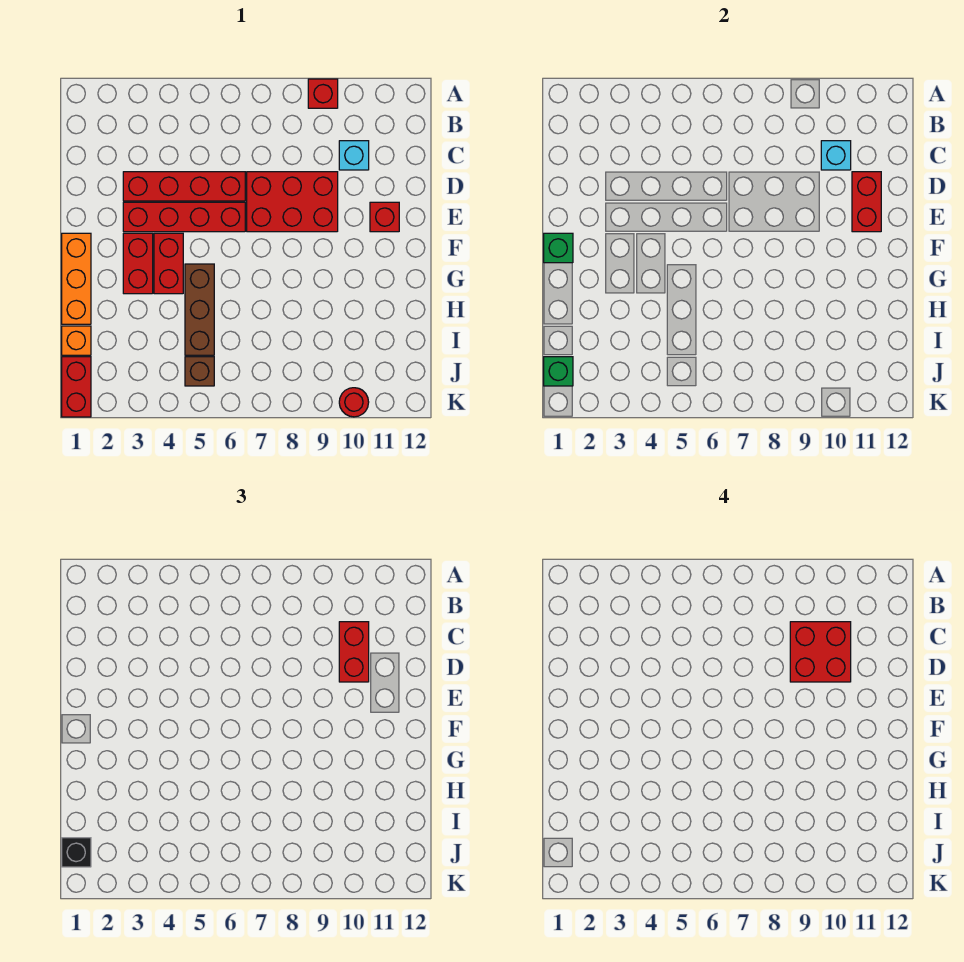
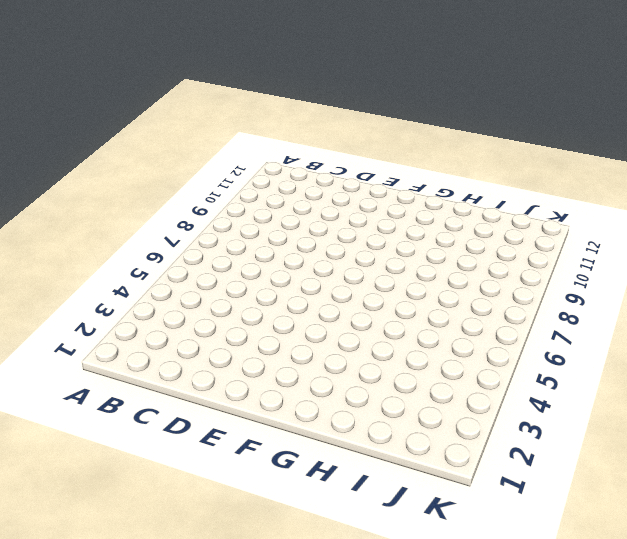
none -> red 1x1 brick [308,79,338,108]
none -> cyan 1x1 brick [339,141,369,170]
none -> red 1x4 brick [123,172,245,201]

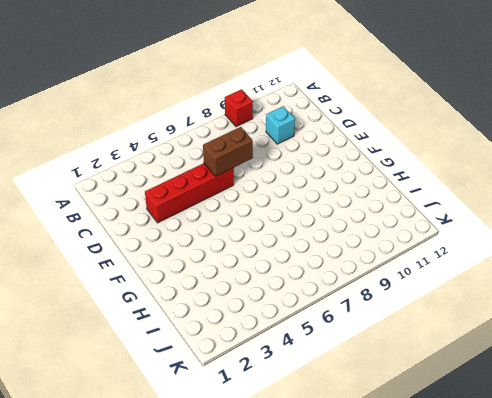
brown 1x2 brick [203,127,253,176] -> none
none -> red 2x3 brick [247,172,338,232]
none -> red 1x4 brick [123,202,245,232]
none -> red 1x1 brick [370,202,399,232]

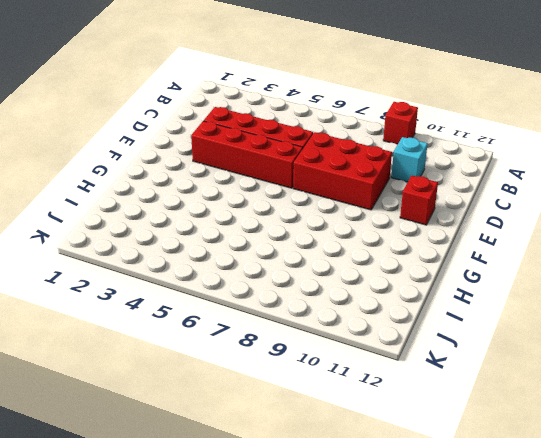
none -> orange 1x3 brick [62,233,91,324]
none -> red 1x2 brick [123,233,153,294]
none -> red 1x2 brick [154,233,183,294]

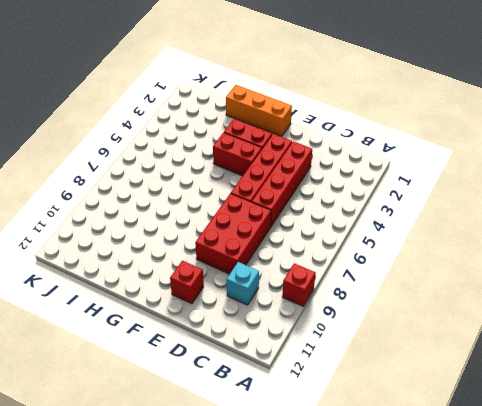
none -> brown 1x3 brick [185,264,214,355]
none -> orange 1x1 brick [62,326,91,355]
none -> red 1x2 brick [62,357,91,417]

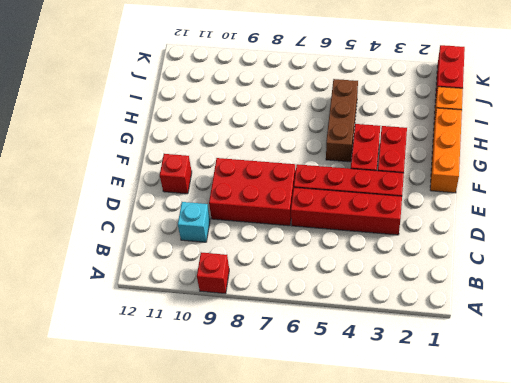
none -> brown 1x1 brick [185,357,214,386]
none -> red 1x1 round brick [339,388,369,417]
none -> cyan 1x1 brick [821,141,851,170]

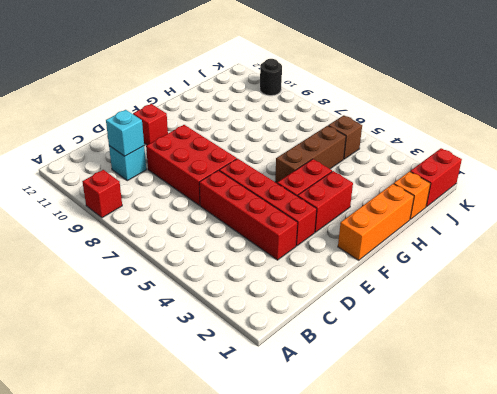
black 1x1 round brick [260,59,282,96] -> red 1x1 round brick [339,388,369,417]
none -> red 1x2 brick [852,172,881,232]
none -> green 1x1 brick [544,233,573,263]
none -> green 1x1 brick [544,357,573,386]

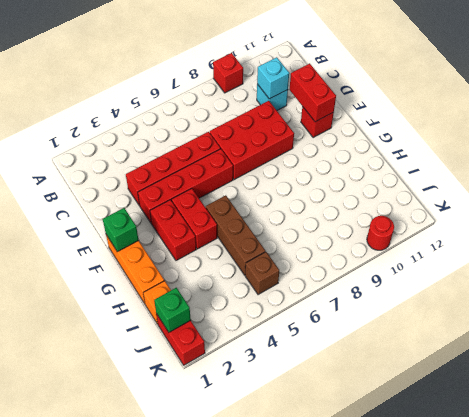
none -> red 1x2 brick [339,622,369,682]
none -> black 1x1 brick [62,838,91,867]
none -> red 2x2 brick [790,622,851,682]

